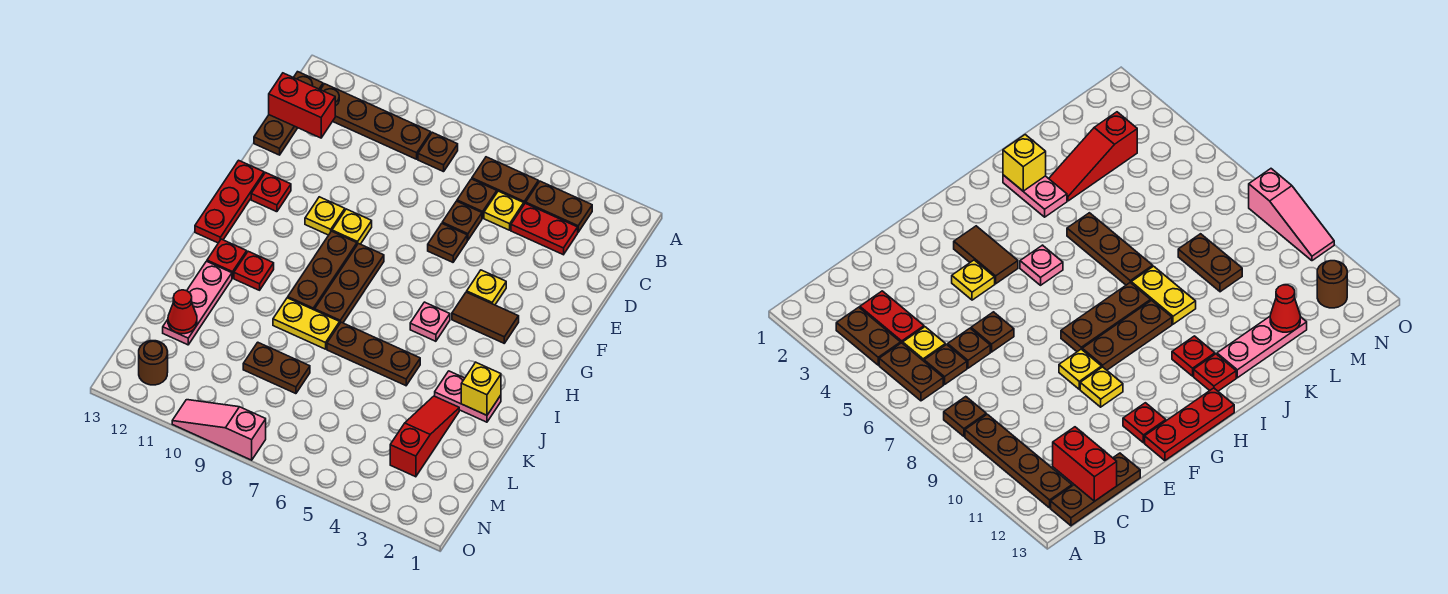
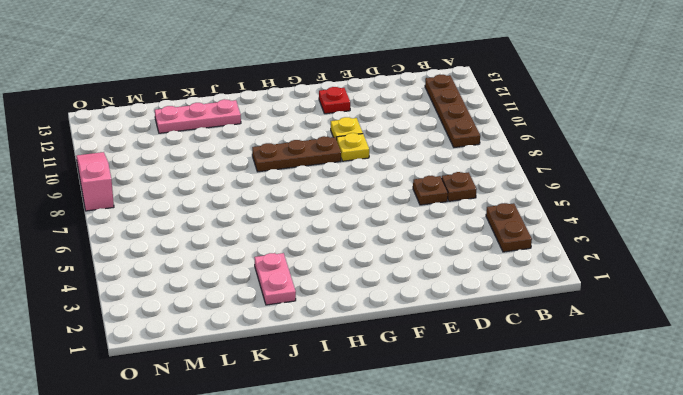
none -> brown 1x2 plate [472,157,538,204]
none -> brown 1x1 plate [418,132,458,172]
none -> brown 1x3 plate [254,72,323,155]
none -> red 1x2 plate [511,203,578,255]

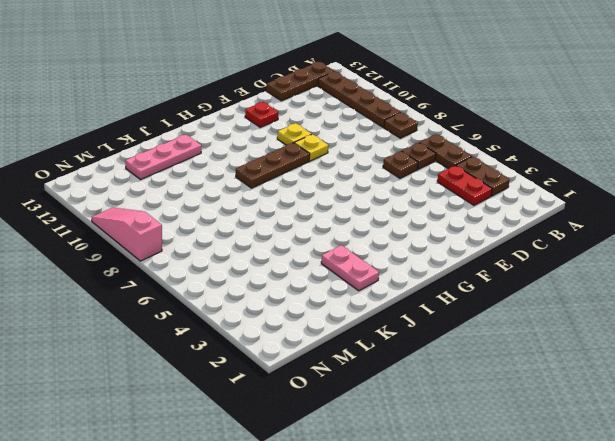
none -> yellow 1x1 plate [484,191,524,230]
none -> brown 1x1 plate [428,224,467,262]
none -> yellow 1x1 plate [467,270,506,305]
none -> red 1x3 plate [195,160,264,243]

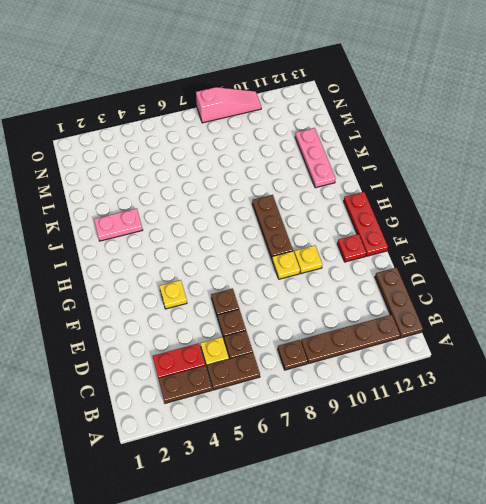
none -> brown 1x2 tile [452,292,519,343]
none -> brown 1x3 plate [315,243,384,323]
none -> pink 1x1 plate [410,302,450,341]
none -> red 1x1 plate [234,251,274,290]

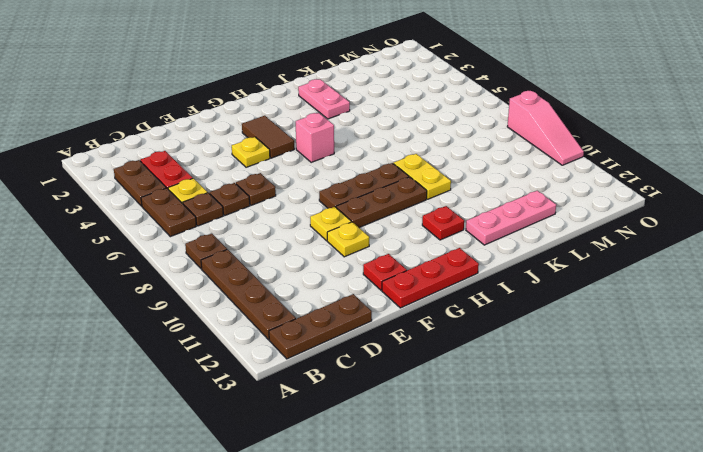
pink 1x1 brick [296,113,334,162] -> pink 1x1 plate [410,302,450,341]
none -> red 1x1 plate [207,239,247,278]
none -> brown 1x3 plate [327,322,420,386]
none -> red 1x3 slope [390,396,459,477]
none -> brown 1x2 plate [243,342,310,394]

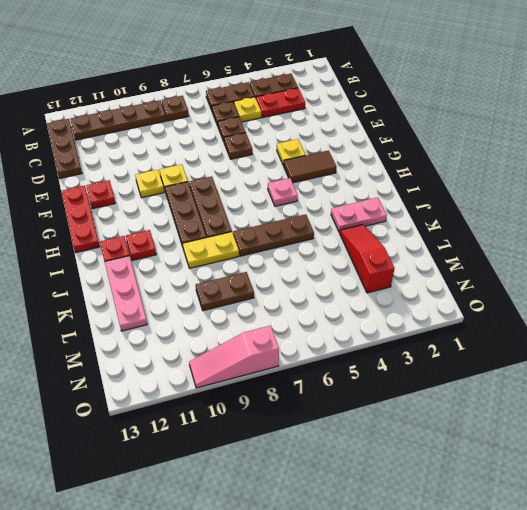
none -> brown 1x1 round brick [139,341,168,385]
none -> red 1x2 brick [269,73,335,138]
none -> yellow 1x1 brick [461,362,501,415]
none -> red 1x1 cone [168,290,197,334]

